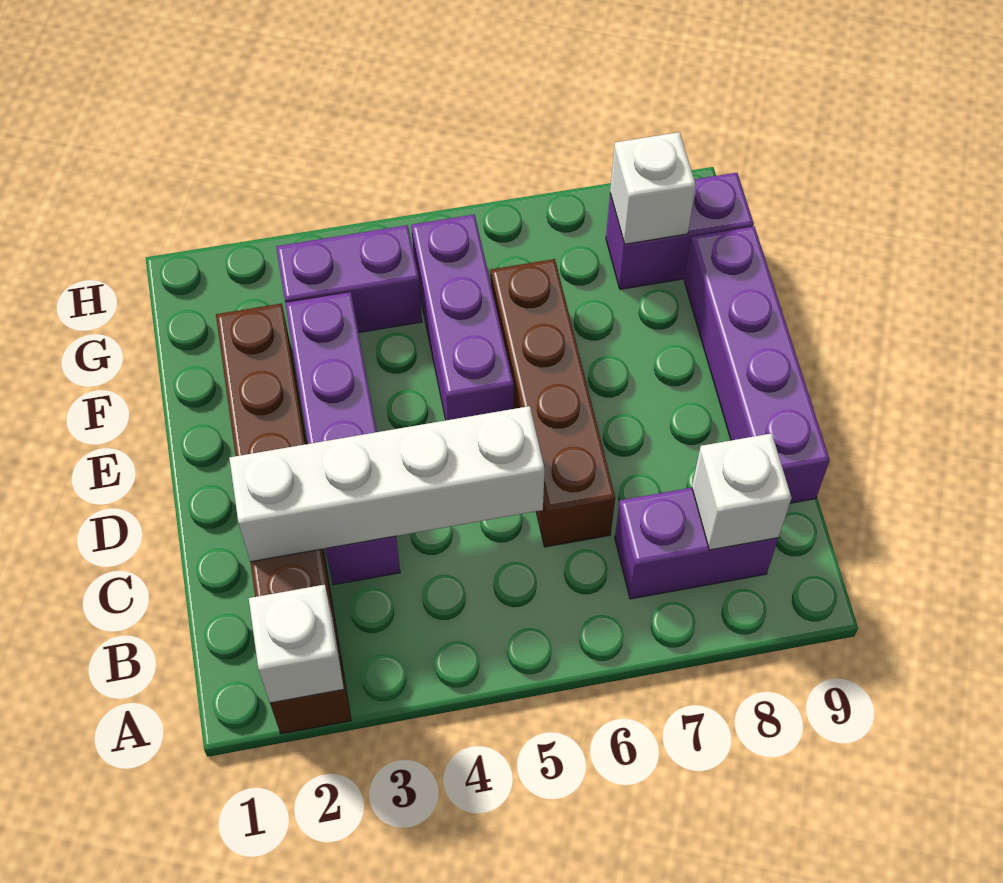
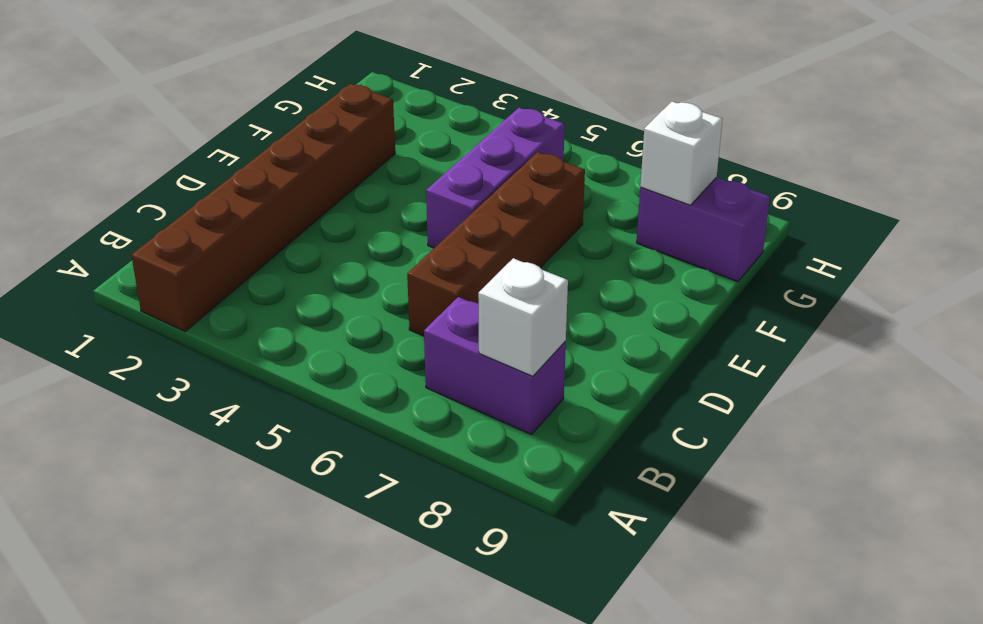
none -> purple 1x4 brick [285,292,400,585]
none -> purple 1x4 brick [684,226,830,503]
none -> purple 1x2 brick [276,225,422,333]

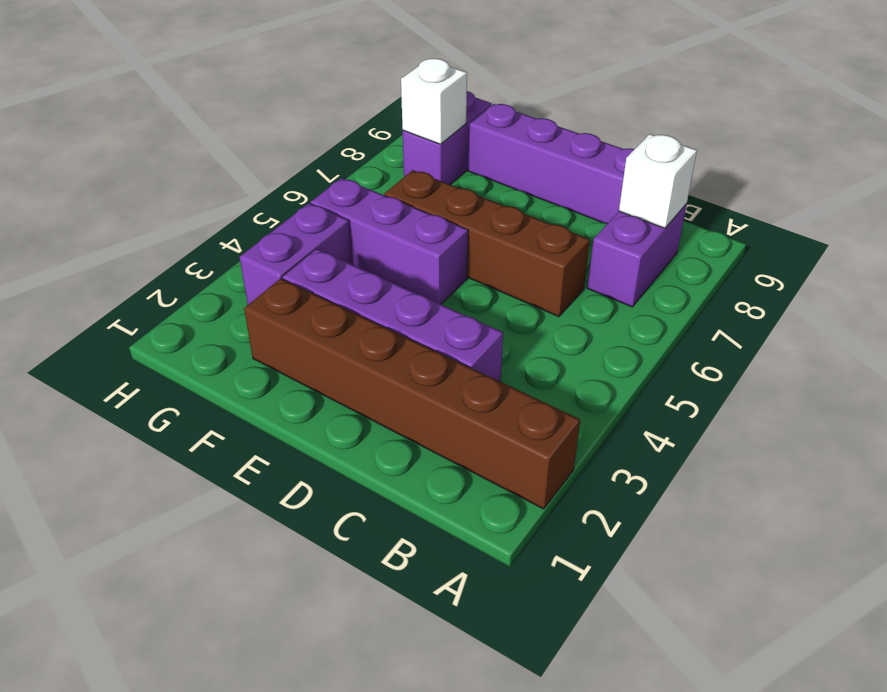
none -> white 1x1 brick [249,585,344,703]
none -> white 1x4 brick [229,406,545,562]

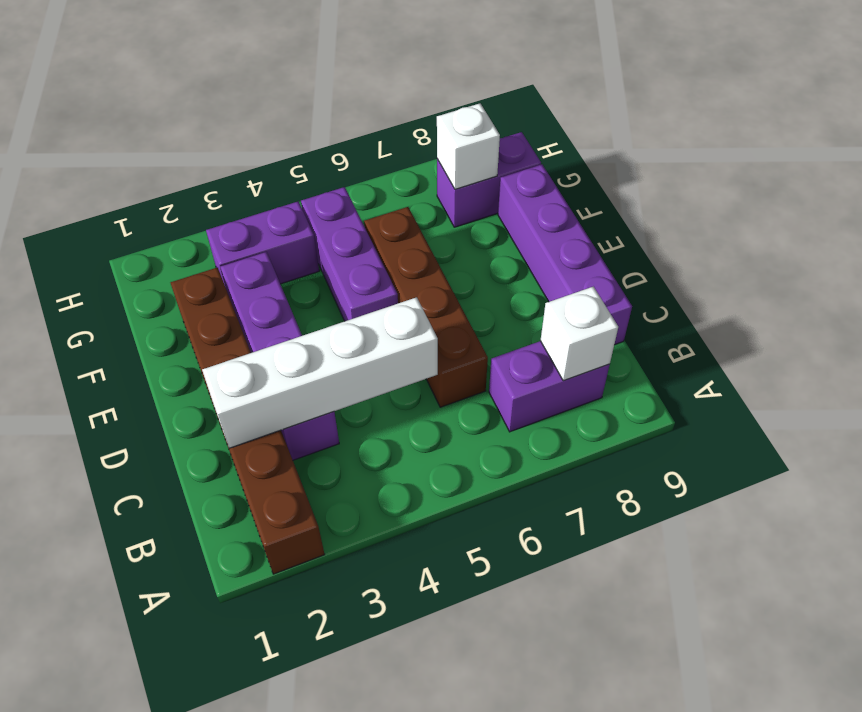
none -> white 1x1 brick [249,585,344,703]

